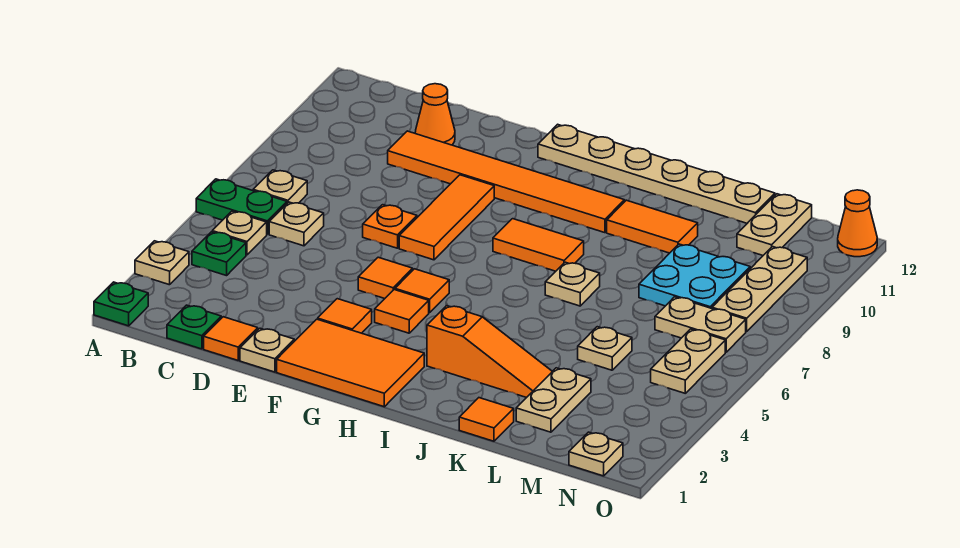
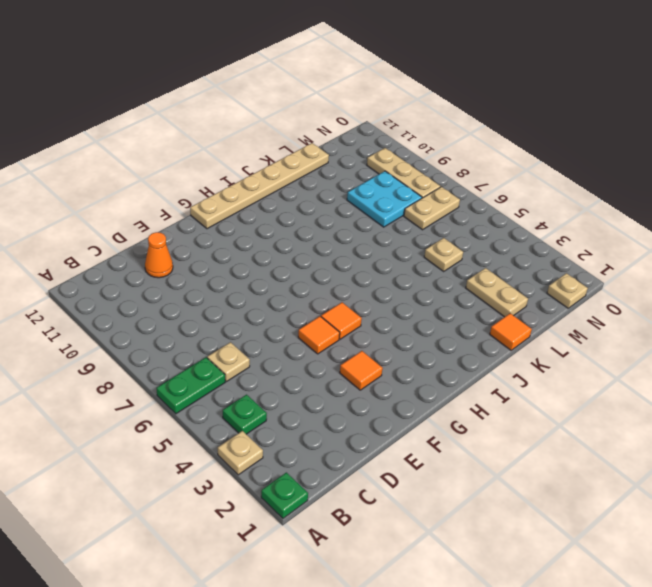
none -> tan 1x1 plate [212,211,267,255]
none -> tan 1x1 plate [253,170,307,203]
none -> green 1x1 plate [167,305,221,349]
none -> orange 1x1 tile [204,317,258,360]

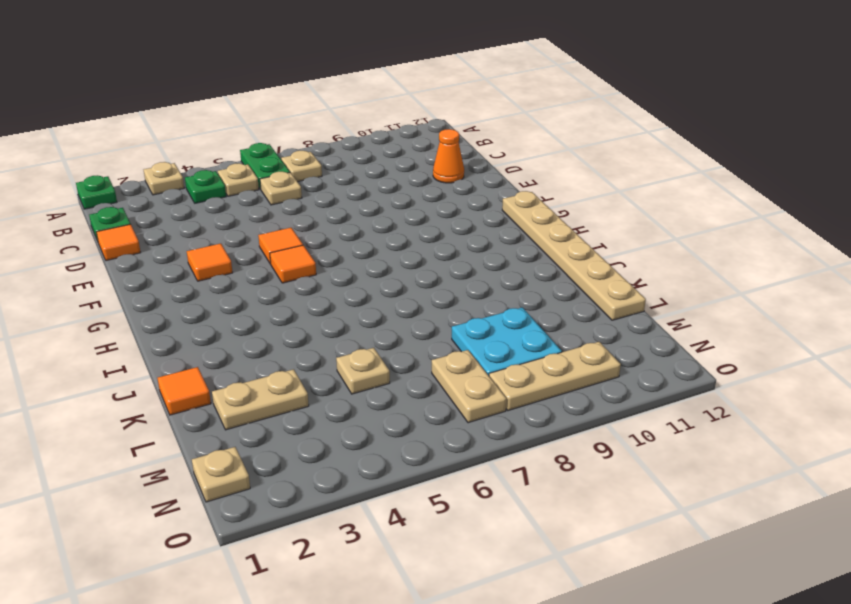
none -> orange 1x6 tile [388,131,625,233]
none -> tan 1x1 plate [240,328,294,372]
none -> orange 1x1 plate [363,205,417,248]
none -> orange 2x3 tile [277,319,424,407]

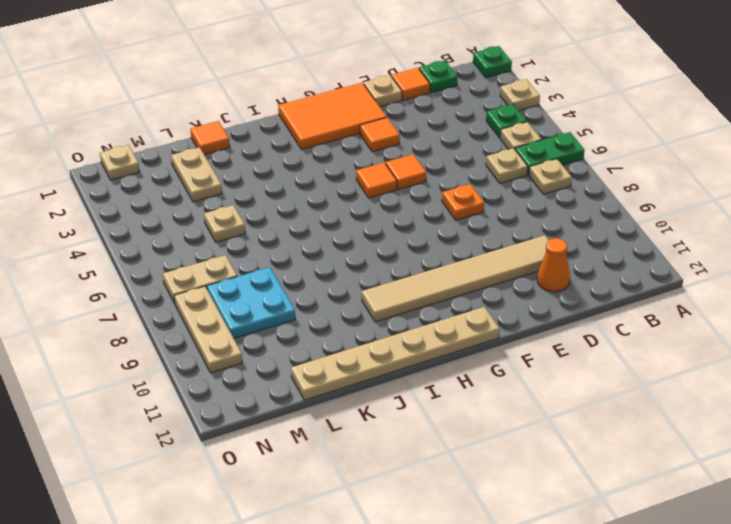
tan 1x6 tile [362,235,549,322] -> orange 1x6 tile [388,131,625,233]
none -> orange 1x3 tile [399,175,494,260]
none -> orange 1x1 tile [375,290,429,333]
none -> orange 1x2 tile [493,219,584,271]
none -> orange 1x3 slope [427,306,552,398]

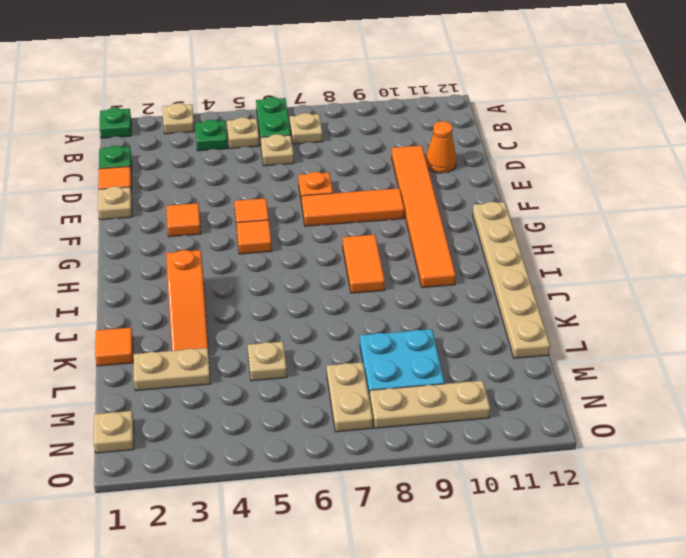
none -> orange 2x3 tile [277,319,424,407]
none -> orange 1x1 tile [375,290,429,333]
none -> tan 1x1 plate [545,262,600,306]
none -> orange 1x2 tile [607,200,698,253]

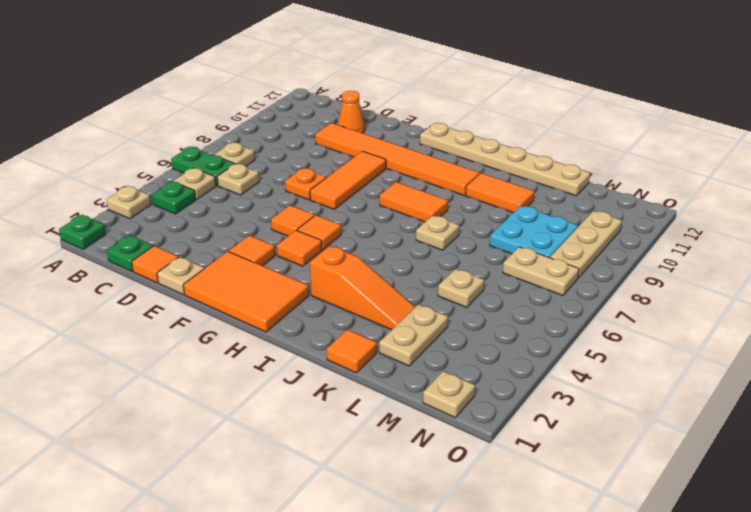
none -> tan 1x2 plate [737,194,812,255]
none -> tan 1x2 plate [651,329,725,393]
none -> orange 1x1 cone [838,190,877,257]

